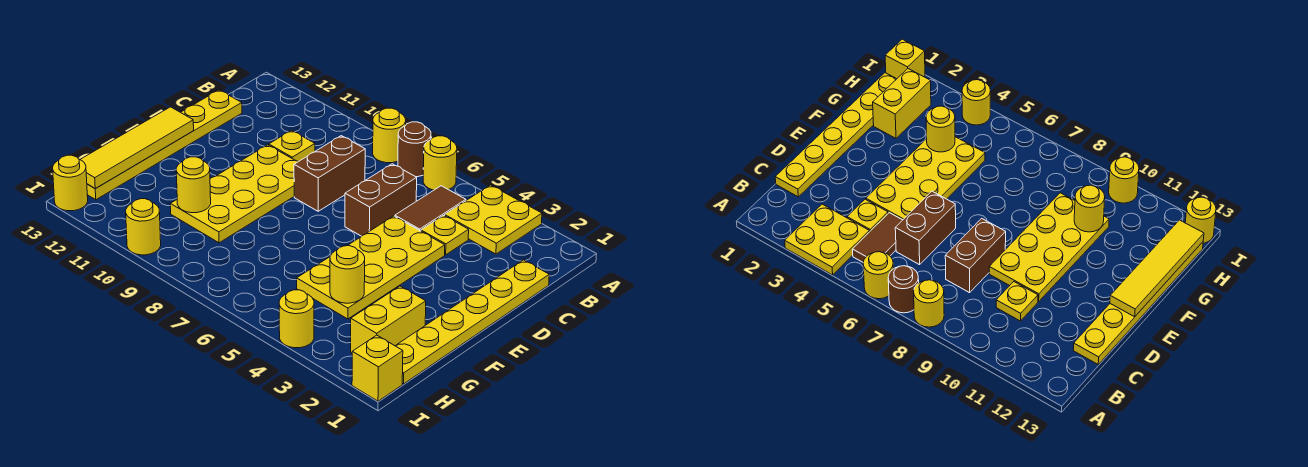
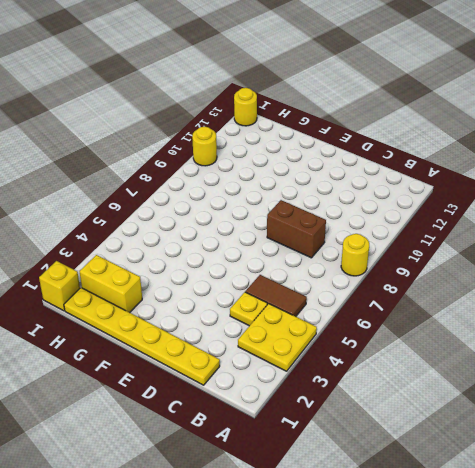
none -> yellow 1x1 round brick [423,136,457,190]
none -> brown 1x1 round brick [398,122,431,177]
none -> brown 1x2 brick [345,164,417,236]

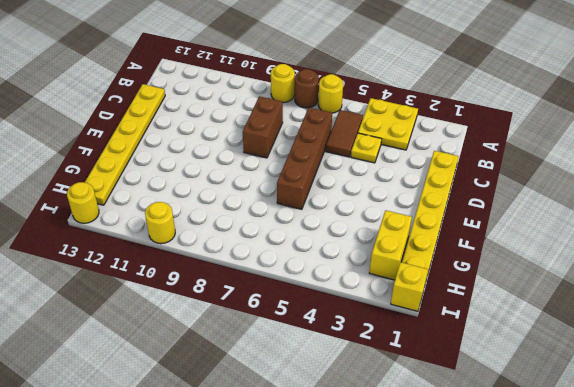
brown 1x4 brick [277,107,332,209] -> brown 1x2 brick [345,164,417,236]
none -> yellow 1x1 plate [269,130,315,162]
none -> yellow 2x4 plate [297,216,445,319]
none -> yellow 2x4 plate [170,145,298,243]

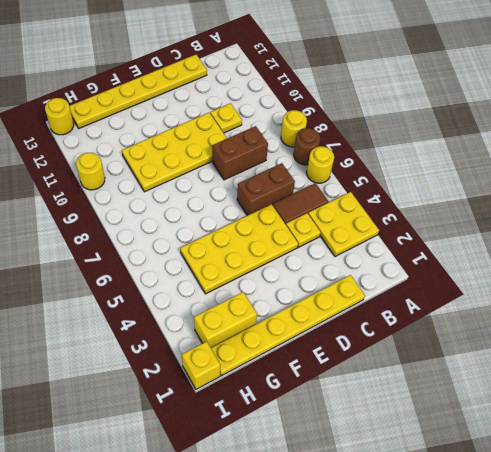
none -> yellow 1x1 round brick [279,290,314,348]
none -> yellow 1x4 tile [80,107,194,189]
none -> yellow 1x1 round brick [330,246,365,303]

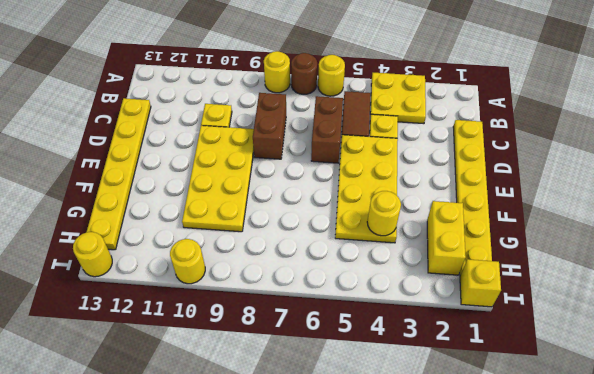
none -> yellow 1x1 round brick [279,290,314,348]
none -> yellow 1x4 tile [80,107,194,189]
none -> yellow 1x1 round brick [176,157,211,213]

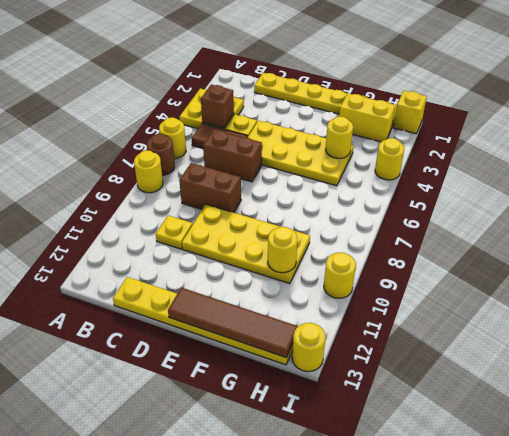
brown 1x1 brick [201,84,234,128] -> none
brown 1x4 tile [168,288,298,358] -> yellow 1x4 tile [80,107,194,189]

